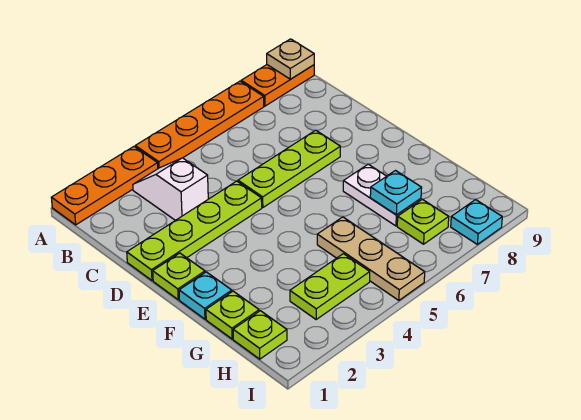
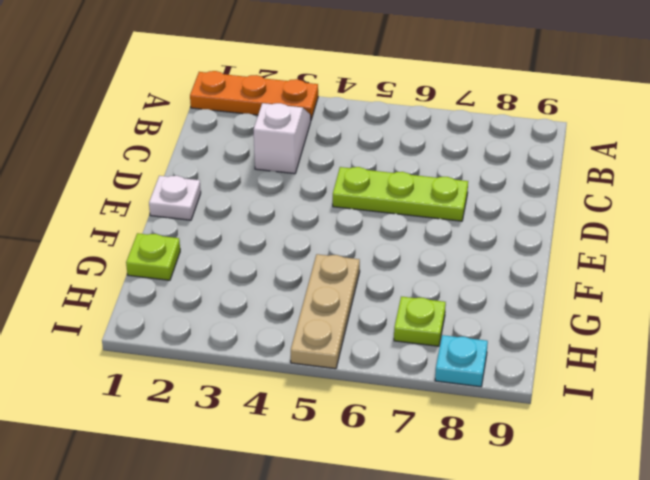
white 1x1 plate [149,176,201,220] -> lime 1x1 plate [153,253,205,300]
none -> orange 1x4 plate [135,81,264,168]
none -> orange 1x2 plate [241,65,314,106]
none -> lime 1x4 plate [127,181,262,280]

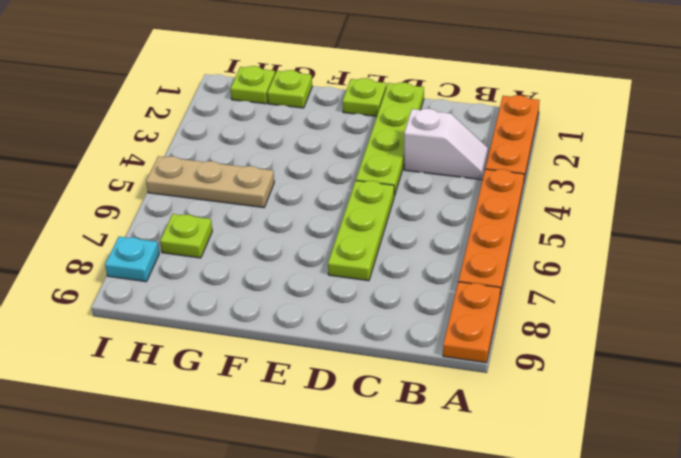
none -> cyan 1x1 plate [179,272,232,319]
none -> white 1x2 plate [343,164,421,226]
none -> lime 1x2 plate [290,254,370,319]

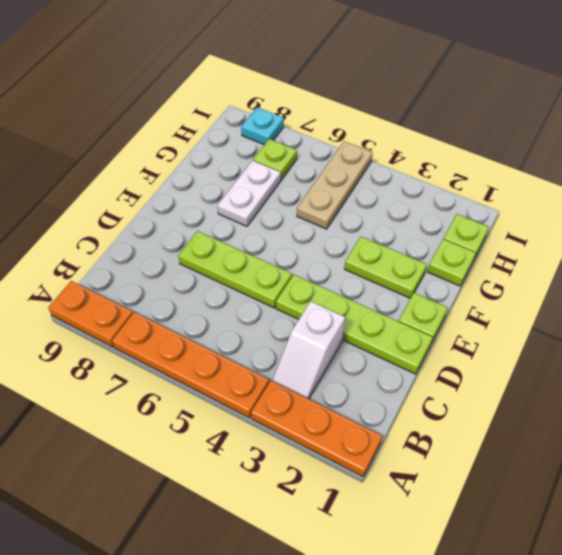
lime 1x2 plate [344,237,427,298] -> lime 1x2 plate moved to [290,254,370,319]
none -> cyan 1x1 plate [179,272,232,319]
none -> tan 1x1 plate [267,39,314,79]
none -> cyan 1x1 plate [370,171,422,215]

